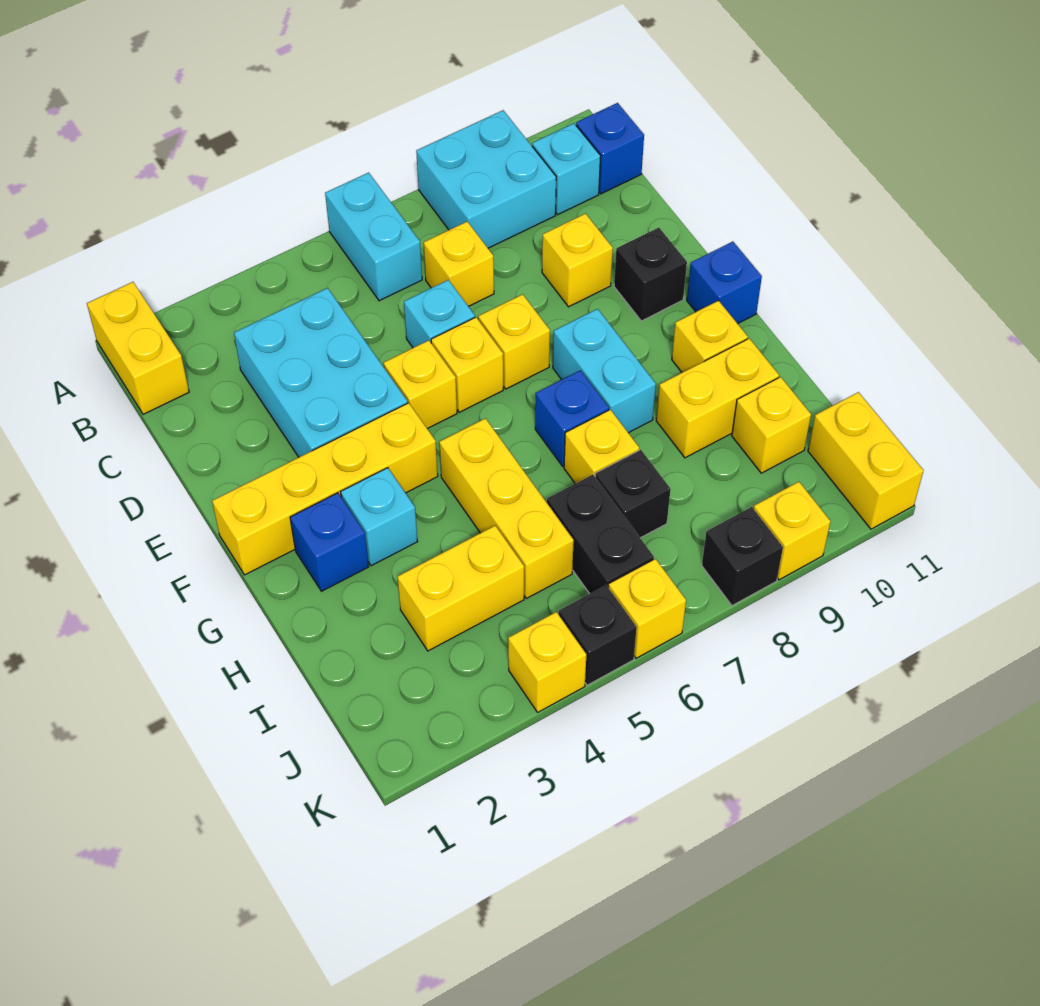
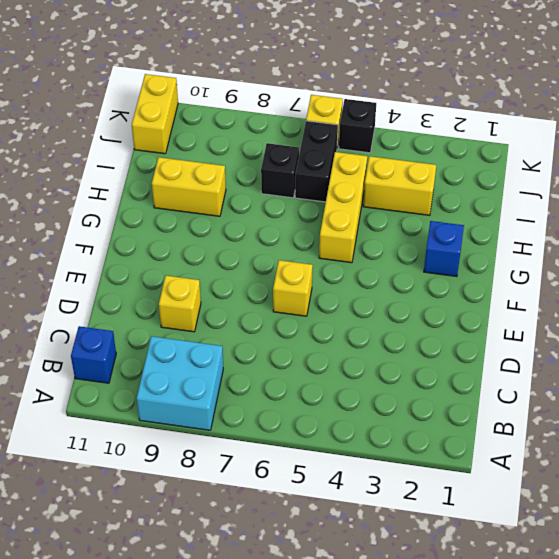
none -> yellow 1x2 brick [87,282,189,414]
none -> cyan 1x2 brick [325,173,422,301]
none -> cyan 1x1 brick [532,123,600,215]
none -> cyan 2x3 brick [234,288,408,457]

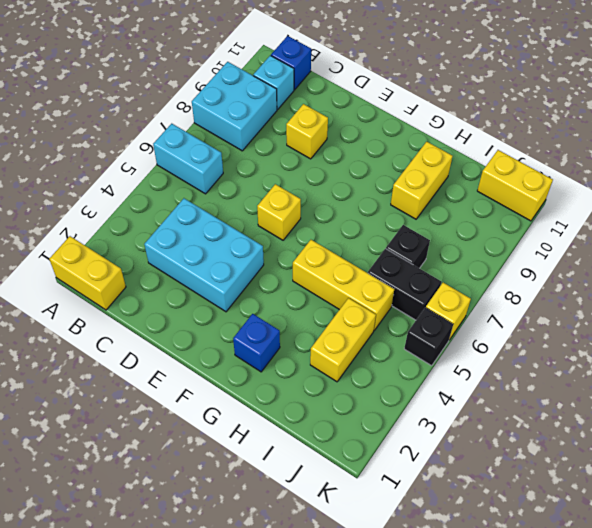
none -> yellow 1x1 brick [424,222,494,306]
none -> cyan 1x1 brick [404,280,475,348]
none -> yellow 1x1 brick [384,340,457,429]
none -> yellow 1x1 brick [478,294,550,389]

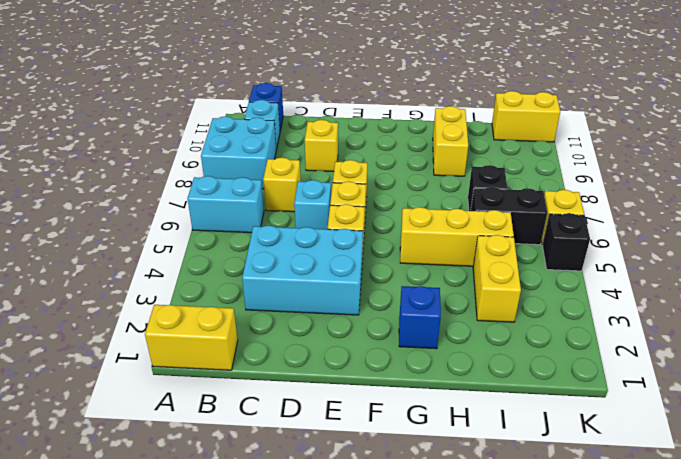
none -> black 1x1 brick [614,228,687,321]
none -> yellow 1x4 brick [212,403,438,575]
none -> cyan 1x2 brick [553,309,656,433]
none -> blue 1x1 brick [687,242,762,324]

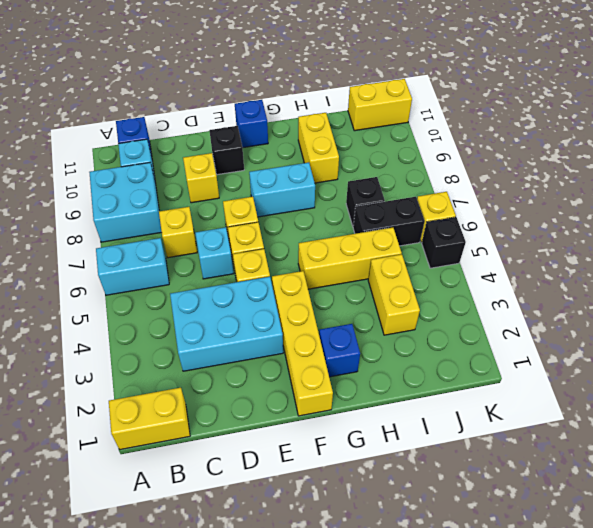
none -> cyan 1x1 brick [341,468,418,566]
none -> blue 1x1 brick [535,370,609,466]
none -> yellow 1x1 brick [672,301,748,372]
none -> yellow 1x1 brick [564,410,639,484]

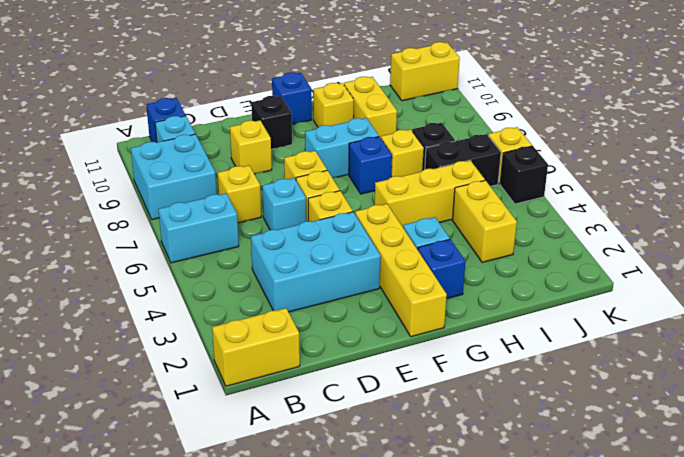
none -> yellow 1x1 brick [732,377,811,473]
none -> yellow 1x1 brick [508,612,586,712]
none -> black 1x1 brick [702,507,783,606]
none -> yellow 1x1 brick [754,482,831,580]

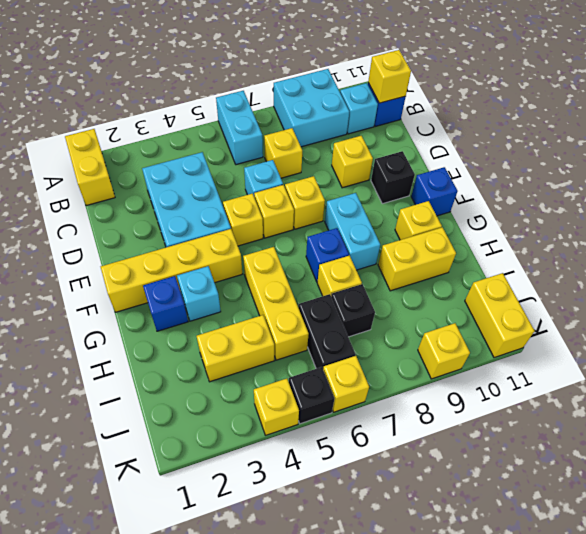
yellow 1x1 brick [368,50,411,103] -> yellow 1x1 brick moved to [732,377,811,473]
none -> black 1x1 brick [702,507,783,606]

